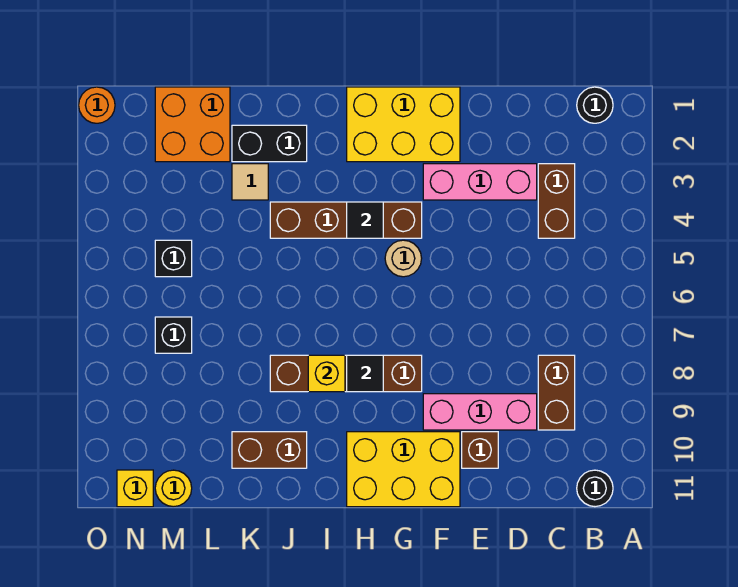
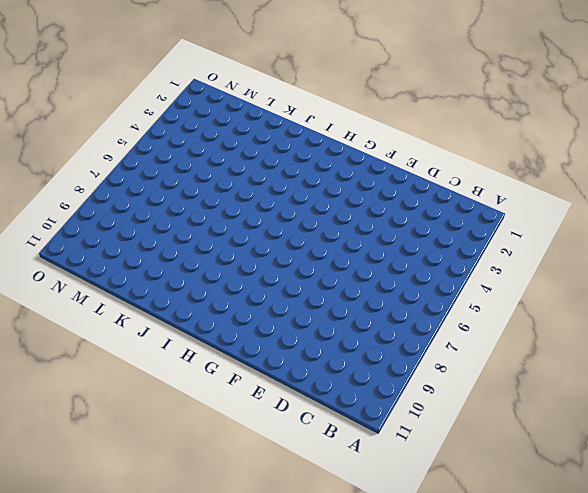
none -> black 1x1 round brick [577,87,613,123]
none -> black 1x1 round brick [577,470,613,507]
none -> brown 1x2 brick [538,164,575,238]

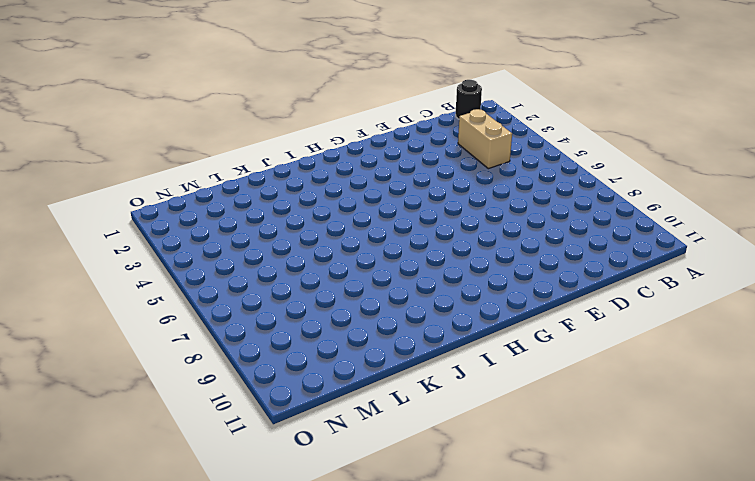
tan 1x2 brick [458,109,512,169] -> brown 1x2 brick [538,164,575,238]
none -> black 1x1 round brick [577,470,613,507]
none -> brown 1x2 brick [538,355,575,430]
none -> pink 1x3 brick [423,164,537,200]

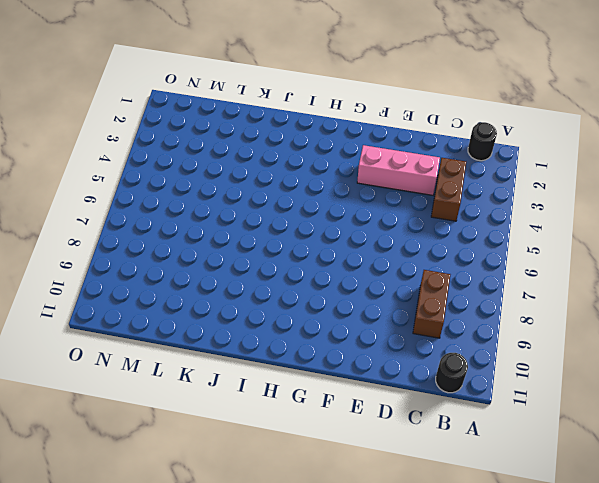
none -> pink 1x3 brick [423,394,537,430]
none -> brown 1x1 brick [462,432,498,468]
none -> yellow 2x3 brick [347,87,460,162]

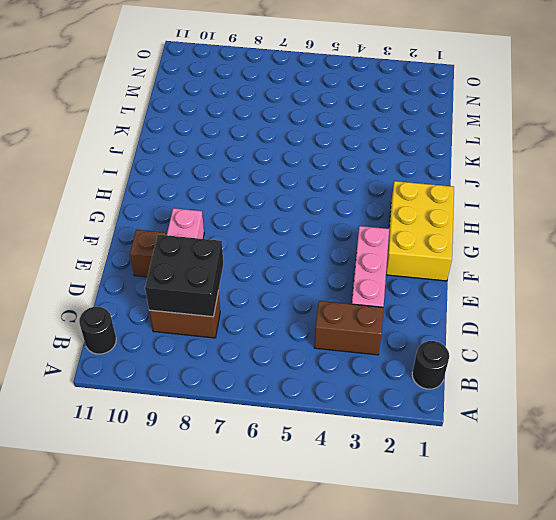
black 2x2 brick [145,235,223,317] -> none
none -> yellow 2x3 brick [347,432,460,507]
none -> brown 1x4 brick [270,202,422,238]
none -> tan 1x1 round brick [385,240,422,277]

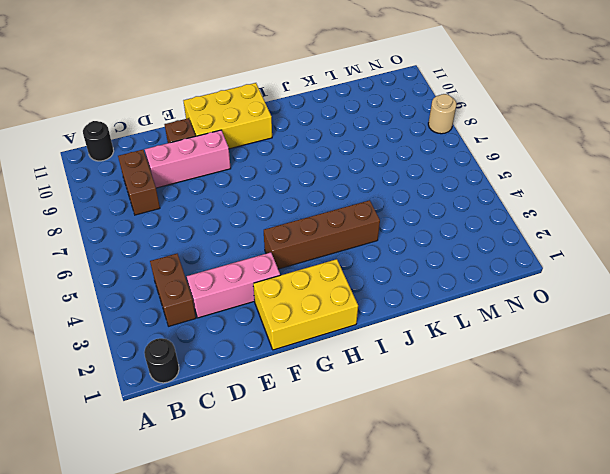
tan 1x1 round brick [428,94,456,134] -> tan 1x1 round brick moved to [385,240,422,277]
none -> brown 1x4 brick [270,355,422,392]
none -> black 1x2 brick [232,125,307,162]
none -> brown 1x2 brick [232,432,307,468]

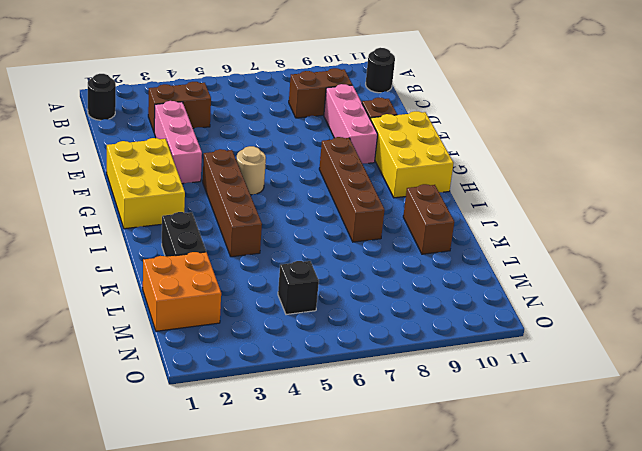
none -> tan 1x1 tile [232,164,268,200]
none -> black 1x1 brick [155,317,192,353]
none -> yellow 1x1 round brick [155,470,192,507]

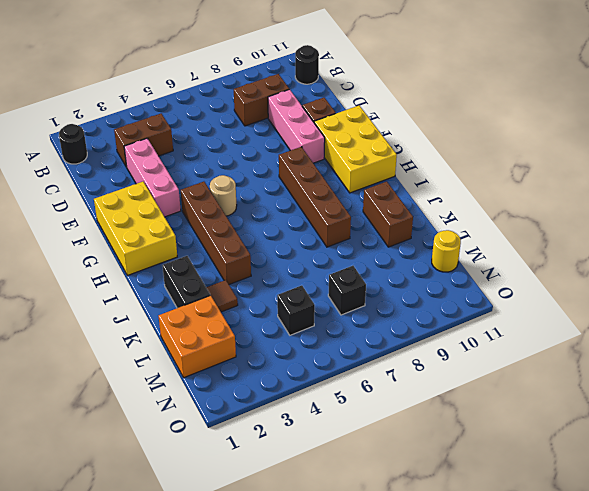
brown 1x1 tile [206,280,238,312] -> tan 1x1 tile [232,164,268,200]
none -> yellow 1x1 brick [117,470,153,507]
none -> orange 1x1 round brick [79,87,115,123]
none -> black 1x1 tile [347,202,383,238]

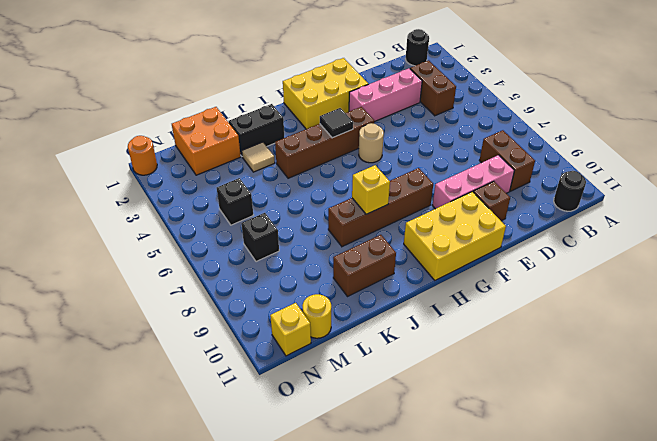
none -> black 1x1 tile [347,355,383,392]

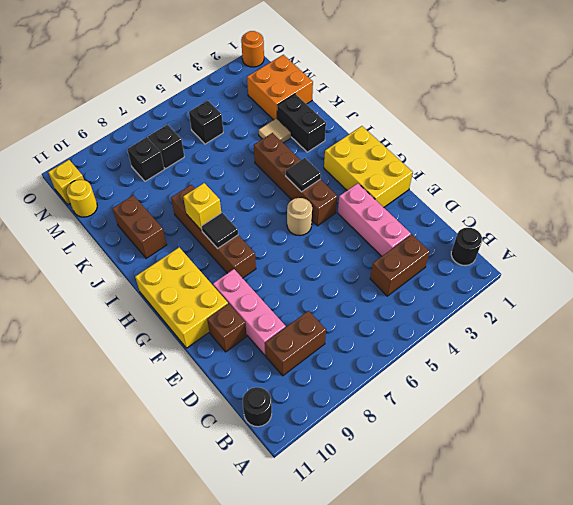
black 1x1 brick [127,137,164,181] -> none

